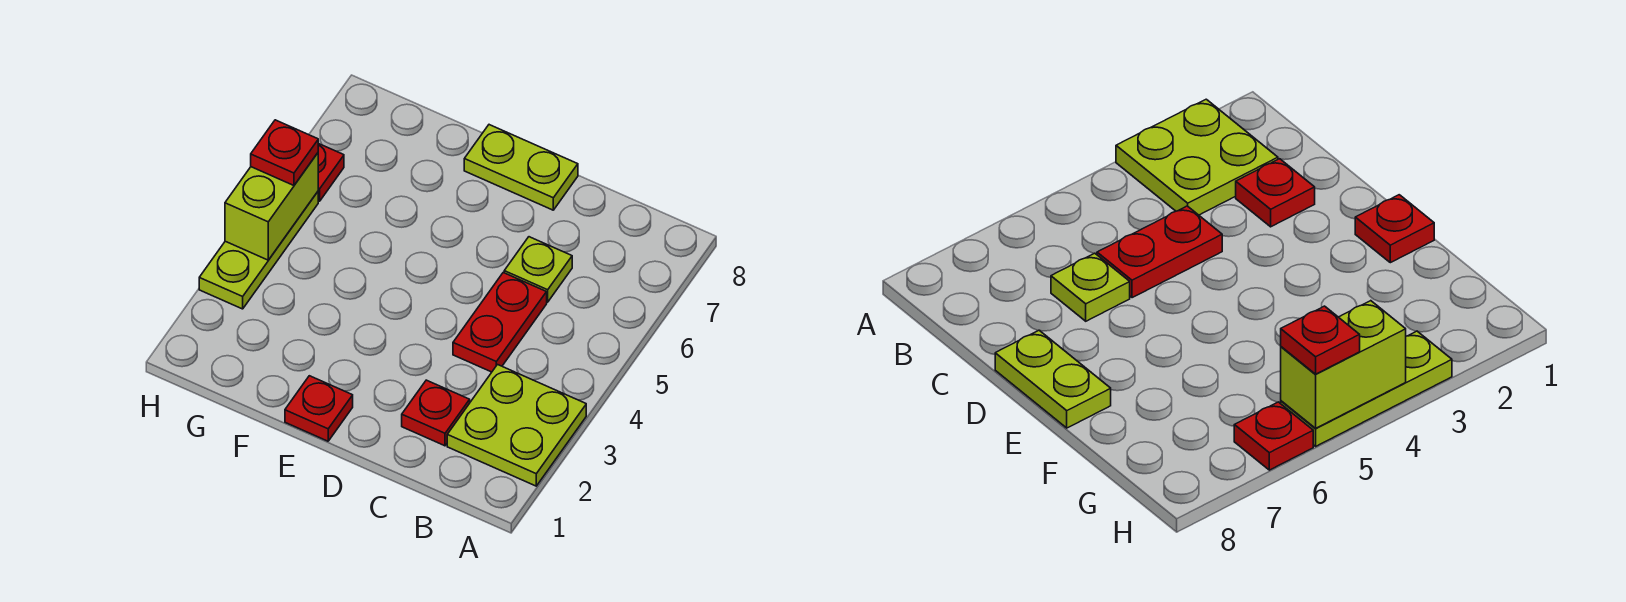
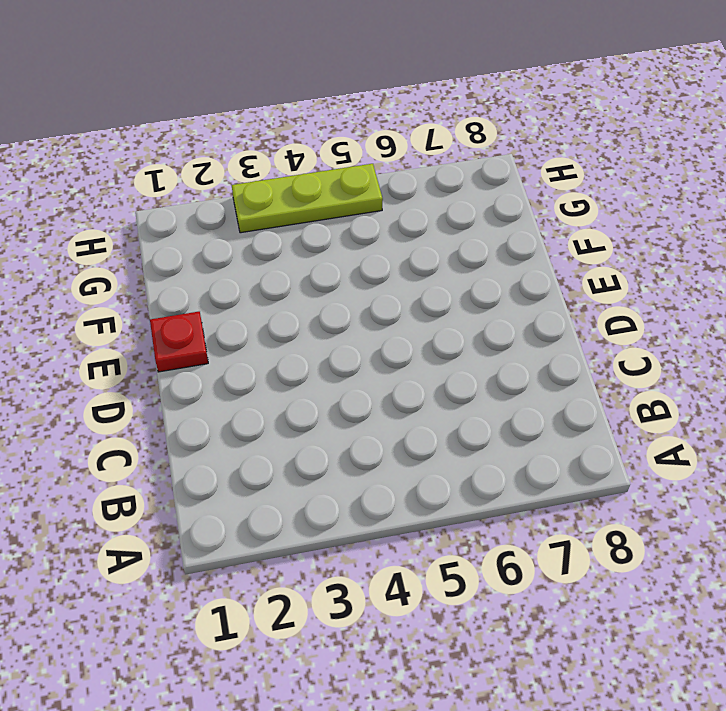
none -> lime 2x2 plate [447,365,586,486]
none -> red 1x1 plate [402,380,470,446]

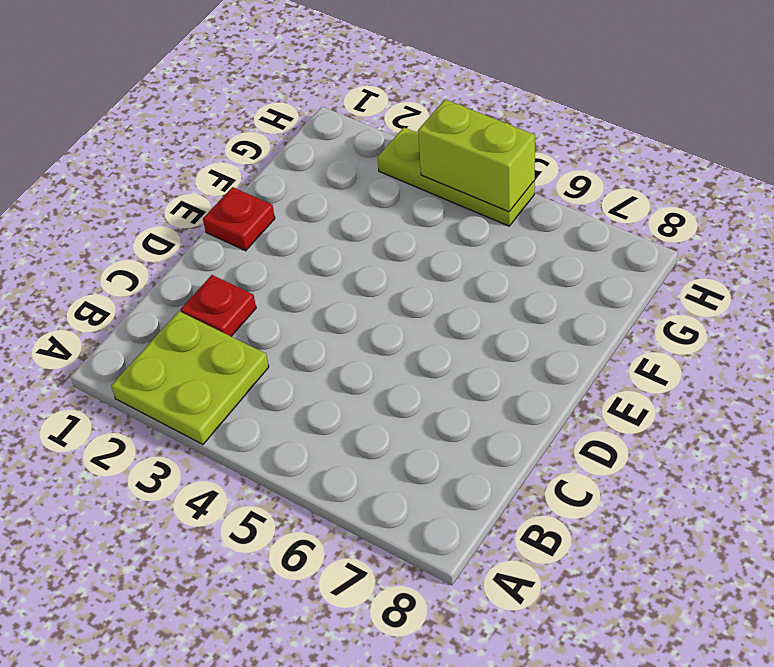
none -> red 1x2 plate [453,273,547,372]
none -> lime 1x1 plate [504,237,572,302]

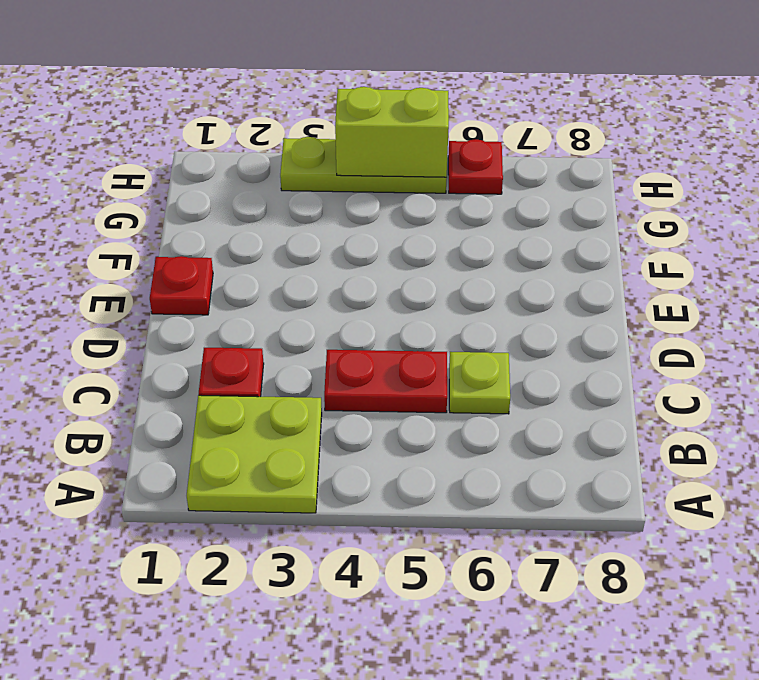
none -> lime 1x2 plate [464,125,578,210]
none -> red 1x1 plate [251,120,318,185]

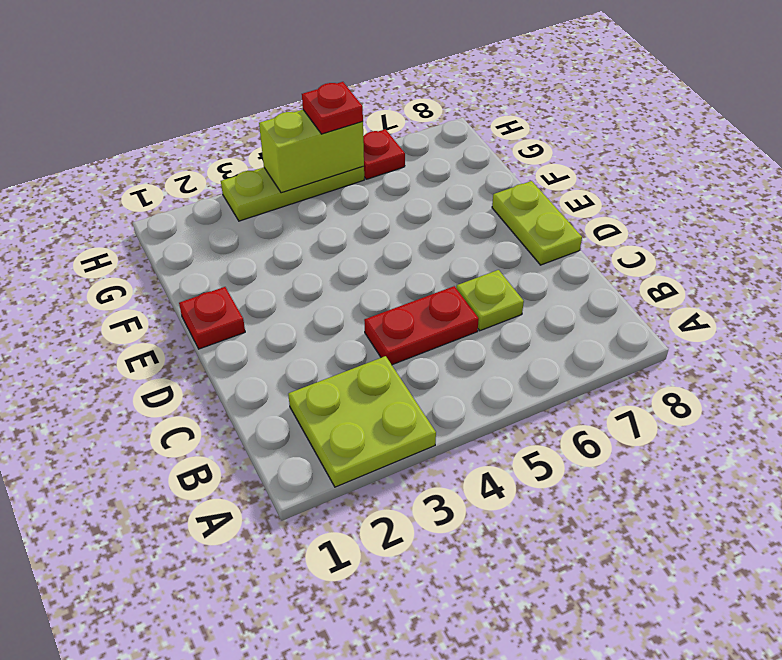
none -> red 1x1 plate [402,380,470,446]

